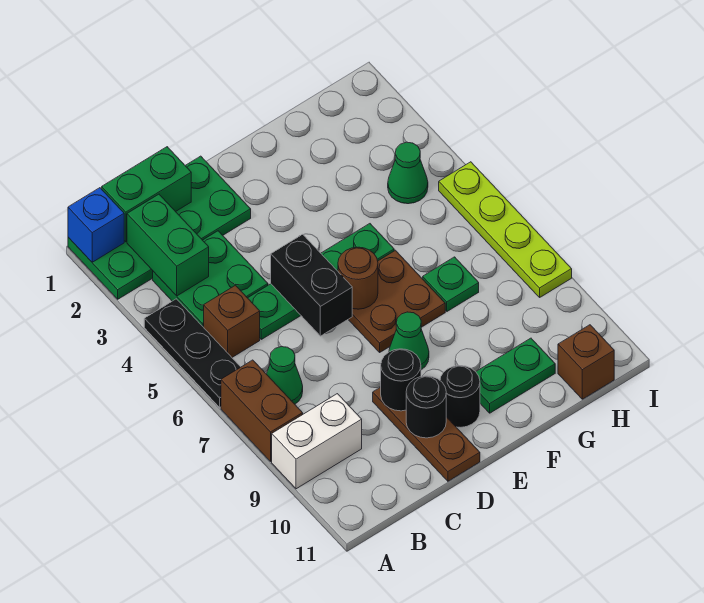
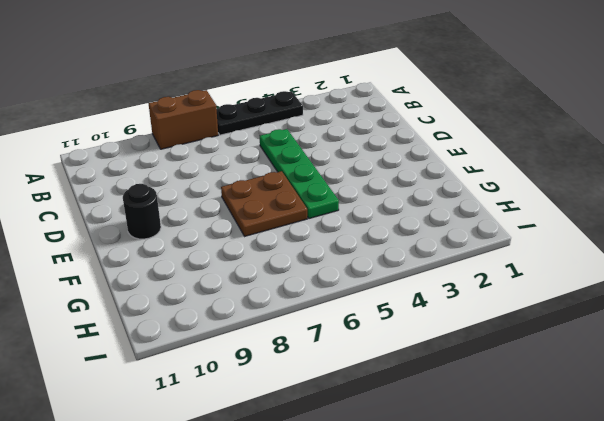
none -> green 2x4 plate [68,156,251,299]
none -> white 1x2 brick [272,394,362,489]
none -> green 2x2 plate [153,231,268,327]

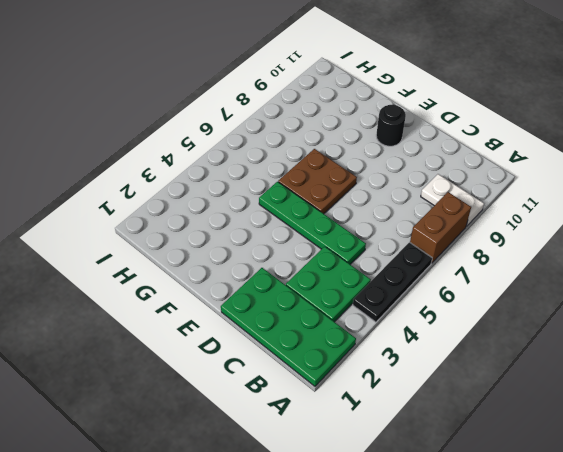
white 1x2 plate [421,174,484,227] -> white 1x2 brick [272,394,362,489]
none -> brown 1x1 brick [204,285,260,357]
none -> green 1x1 cone [267,347,303,404]
none -> brown 1x3 plate [373,387,480,481]

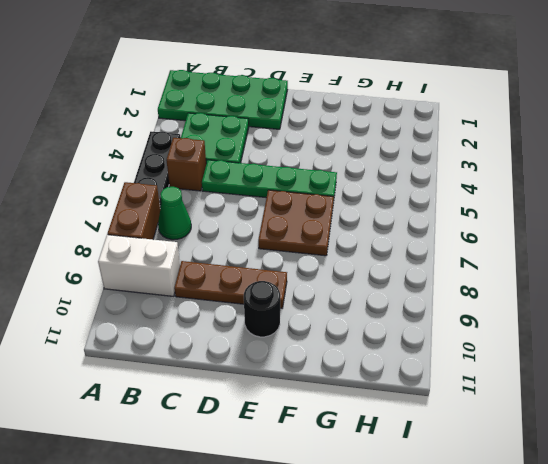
brown 1x3 plate [174,261,287,308] -> brown 1x3 plate turned to [373,387,480,481]
none -> green 1x1 cone [389,312,429,370]
none -> green 1x2 plate [476,338,555,413]
none -> green 1x1 plate [423,257,479,311]

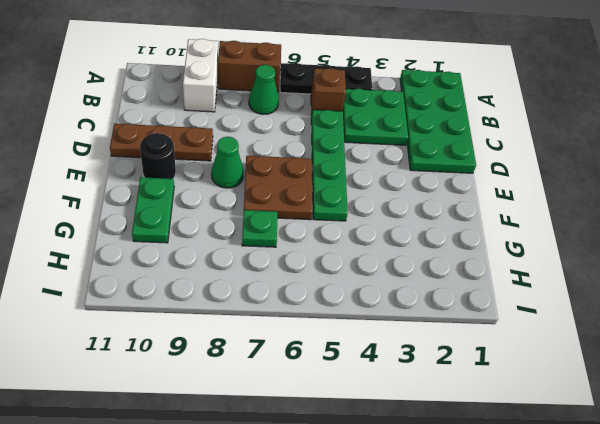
none -> green 1x1 cone [388,142,428,204]
none -> brown 1x1 brick [558,325,614,399]
none -> lime 1x4 plate [439,162,572,297]

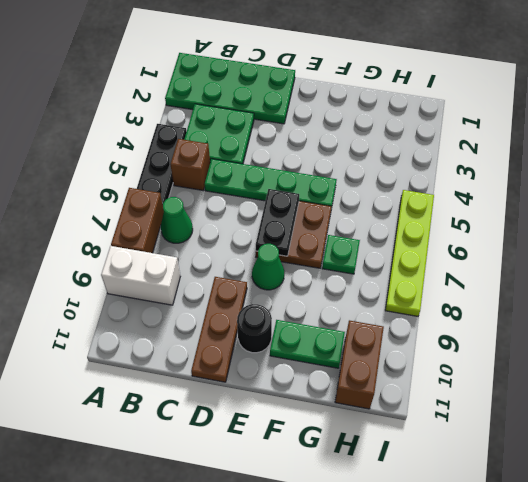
black 1x2 plate [256,189,299,256] -> brown 1x1 round brick [338,247,378,309]
brown 1x2 brick [335,320,384,409] -> brown 1x1 brick [558,325,614,399]
none -> green 1x1 cone [388,142,428,204]
none -> blue 1x1 brick [68,188,124,262]
none -> green 1x2 brick [102,147,191,242]

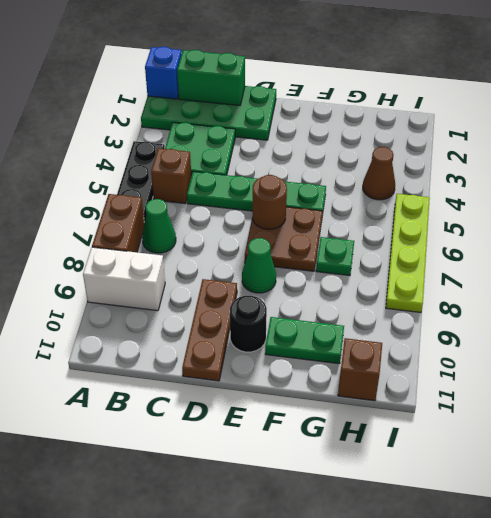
brown 1x1 cone [363,147,395,200] -> green 1x1 cone [388,142,428,204]
none -> green 1x2 brick [127,194,209,296]
none -> black 1x2 brick [271,234,352,336]
none -> black 1x1 round brick [381,349,421,411]

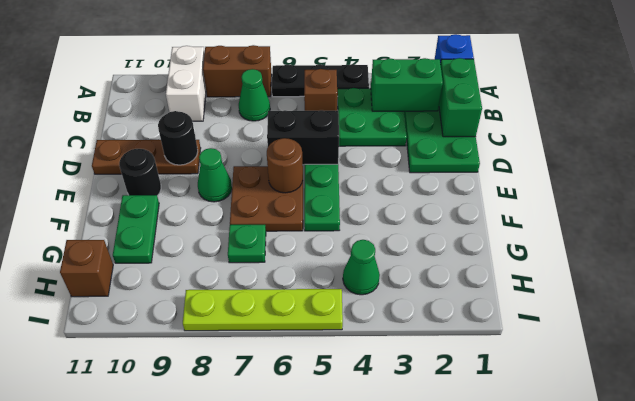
none -> black 1x1 round brick [406,376,446,438]

